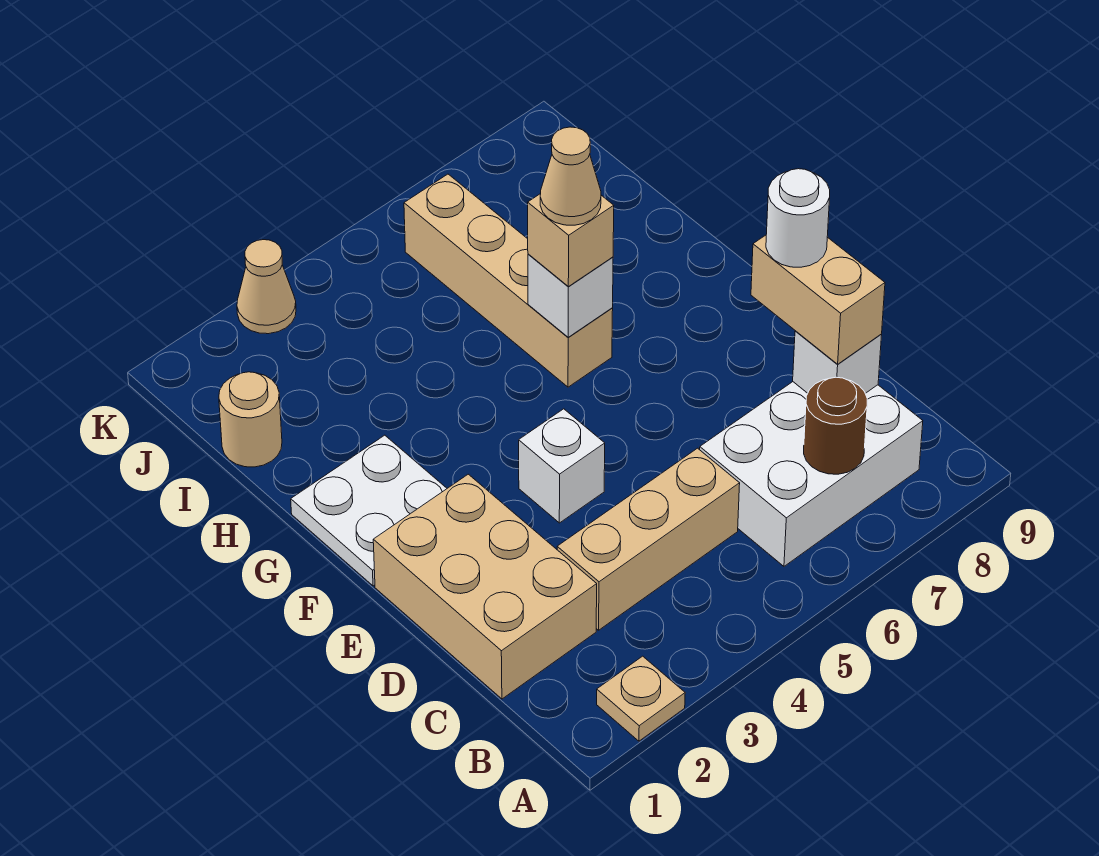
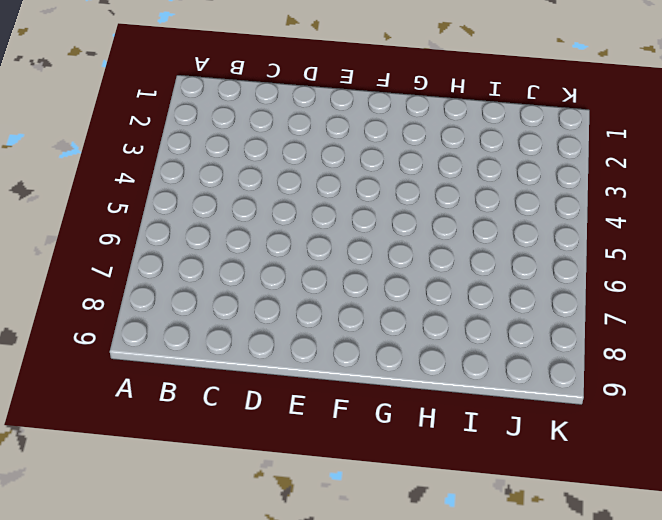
none -> tan 1x1 plate [597,656,685,741]
none -> white 2x3 brick [700,382,923,566]
none -> tan 2x3 brick [373,474,597,699]

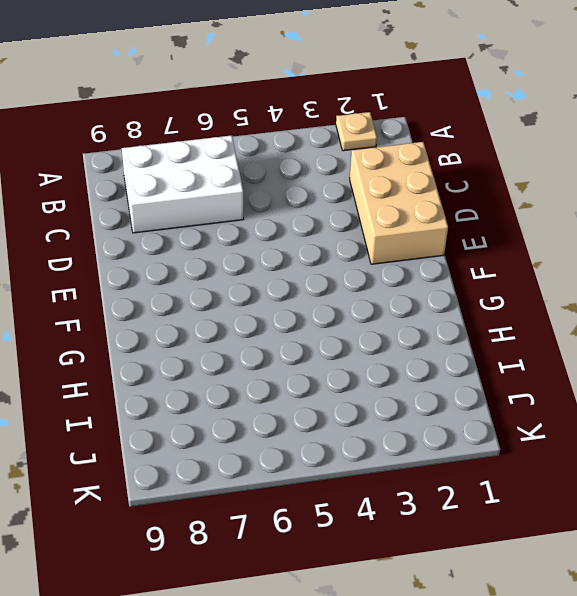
none -> tan 1x3 brick [557,448,740,630]
none -> white 1x1 brick [519,409,605,523]
none -> white 2x2 plate [291,435,447,586]

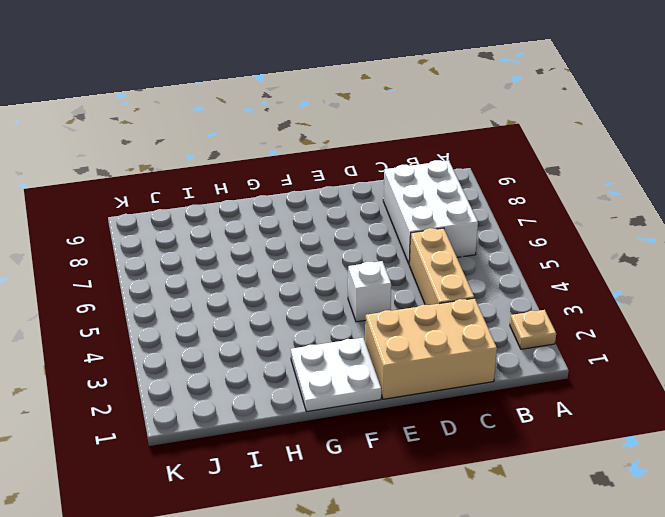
none -> tan 1x4 brick [404,174,613,387]
none -> tan 1x1 round brick [219,372,282,467]
none -> tan 1x1 cone [237,240,296,334]

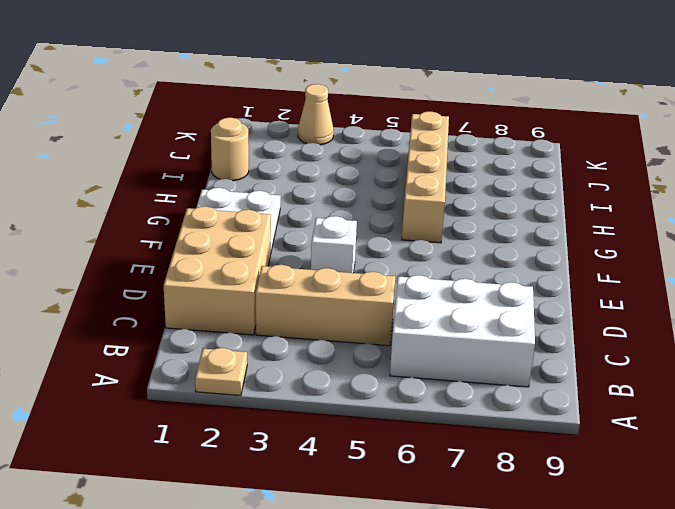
none -> brown 1x1 round brick [804,377,867,474]
none -> white 1x1 brick [793,331,882,393]
none -> white 1x1 brick [528,254,613,337]

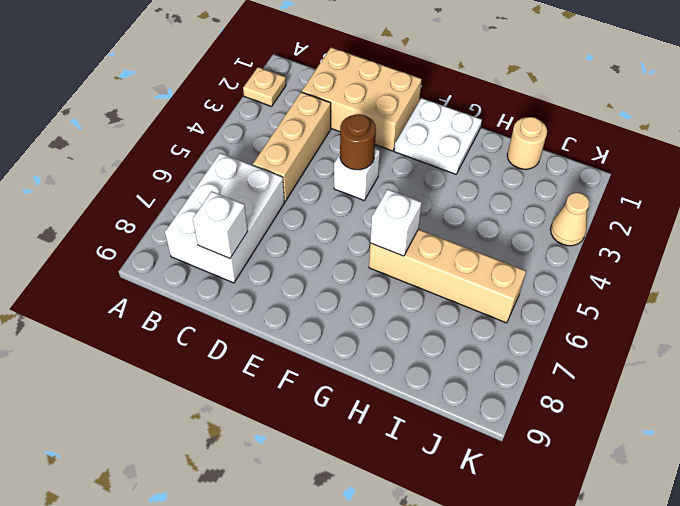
brown 1x1 round brick [340,114,376,170] -> brown 1x1 round brick moved to [804,377,867,474]
none -> tan 1x2 brick [751,235,885,364]
none -> tan 1x1 brick [528,194,614,287]
none -> white 1x1 round brick [766,169,830,267]

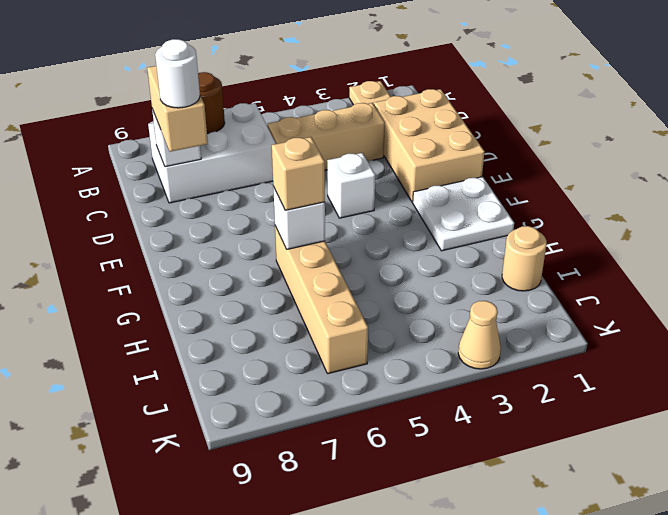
none -> tan 1x1 cone [540,127,601,225]

